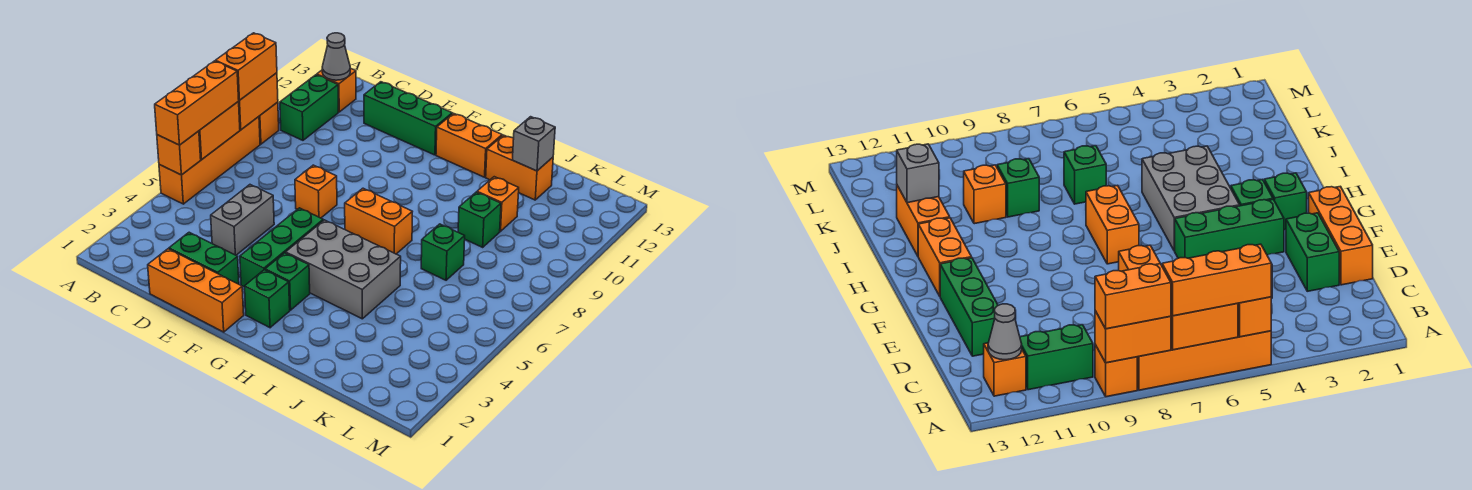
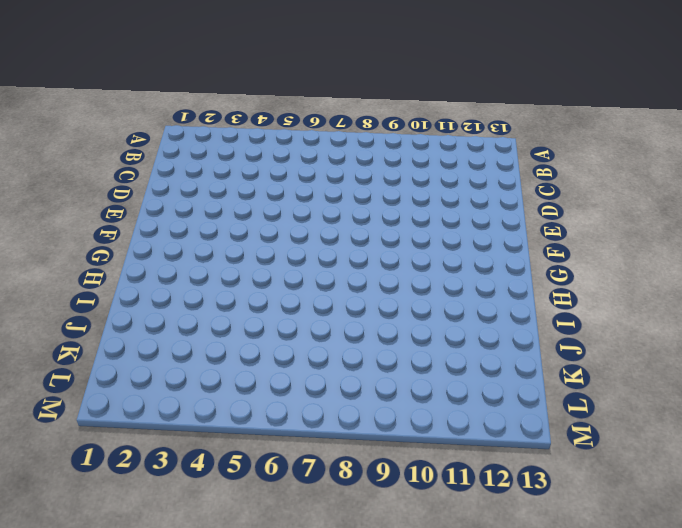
none -> orange 1x4 brick [159,117,260,204]
none -> orange 1x1 brick [259,102,279,144]
none -> green 1x2 brick [280,75,338,140]

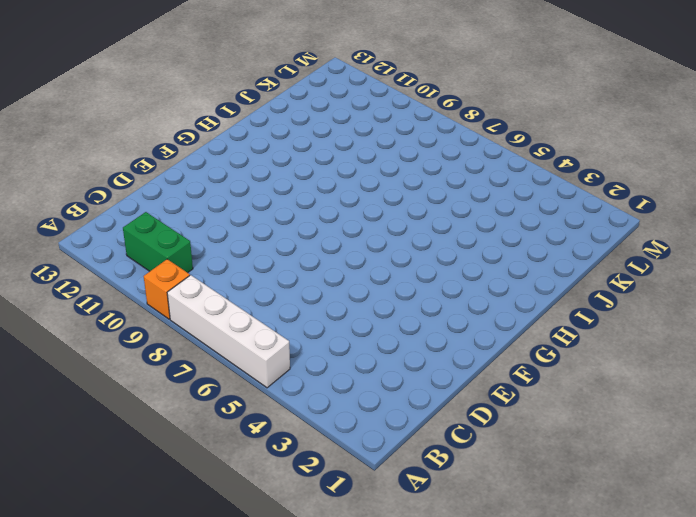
white 1x4 brick [167,275,290,388] -> orange 1x4 brick [159,117,260,204]
none -> orange 1x1 brick [316,68,356,112]
none -> orange 1x3 brick [148,249,244,332]
none -> green 1x2 brick [169,232,239,284]

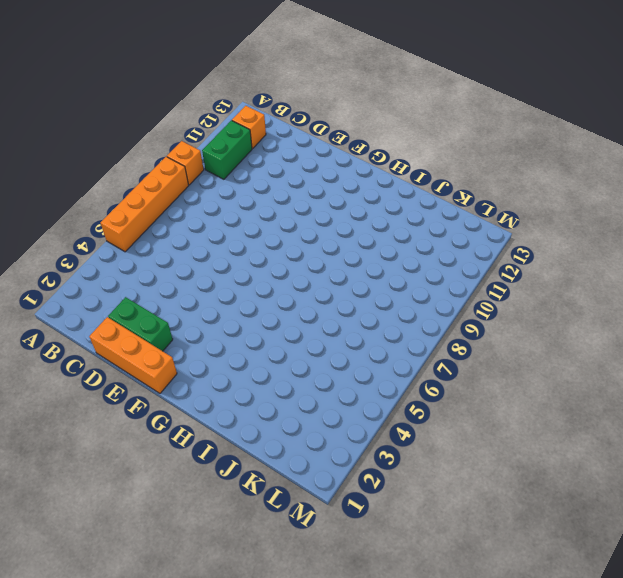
none -> grey 1x2 brick [211,185,274,255]
none -> green 1x3 brick [364,82,452,155]
none -> orange 1x1 brick [295,165,337,218]

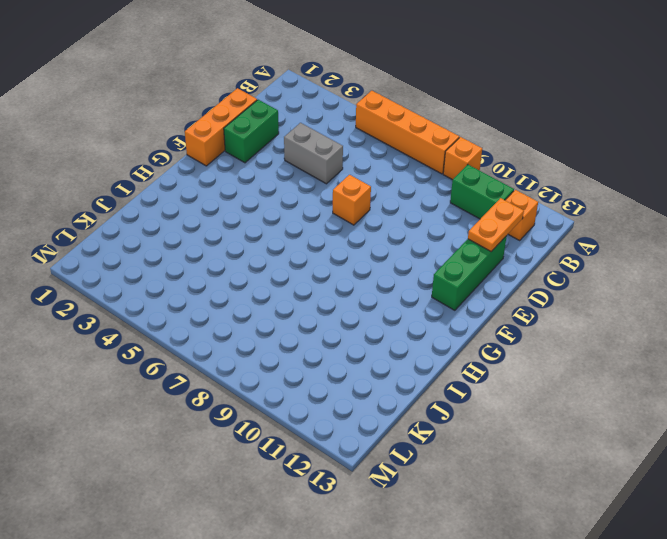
orange 1x2 plate [468,198,524,251] -> none
none -> green 1x3 brick [240,208,323,287]
none -> green 1x1 brick [245,270,290,328]
none -> green 1x1 brick [265,253,310,310]

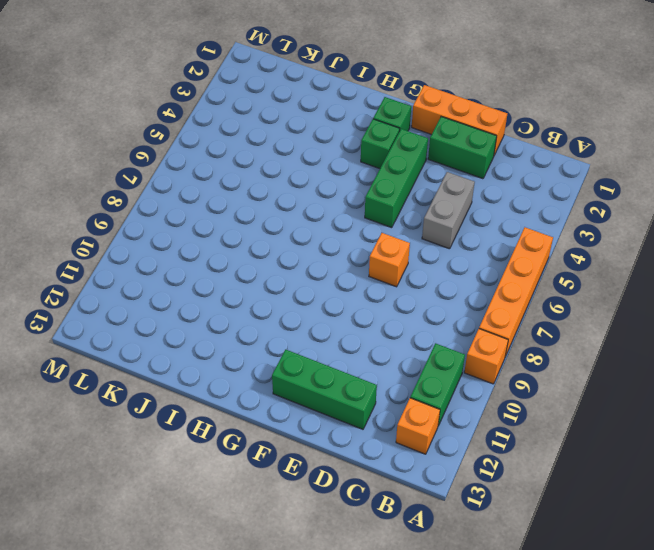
none -> grey 2x3 brick [286,220,401,319]
none -> orange 1x2 brick [345,188,412,254]
none -> orange 1x2 brick [436,113,502,177]

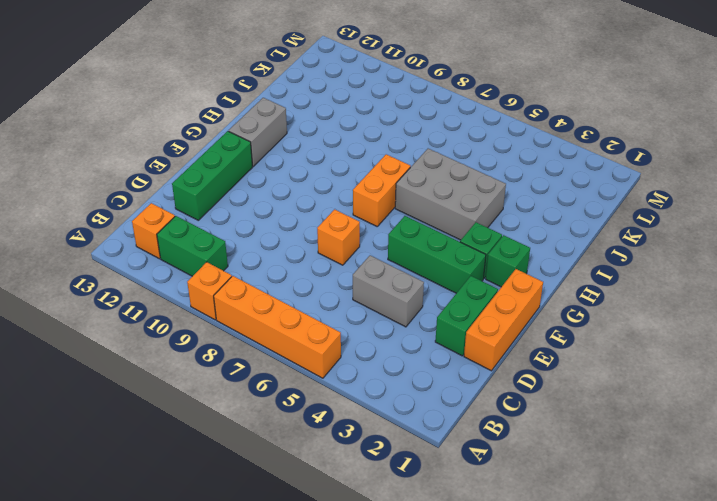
grey 1x2 brick [229,98,287,166] -> orange 1x2 brick [436,113,502,177]
grey 2x3 brick [395,149,506,240] -> grey 2x3 brick turned to [286,220,401,319]
none -> orange 1x2 brick [486,135,553,200]
none -> green 1x1 brick [421,224,465,280]
none -> green 1x1 brick [458,192,501,247]

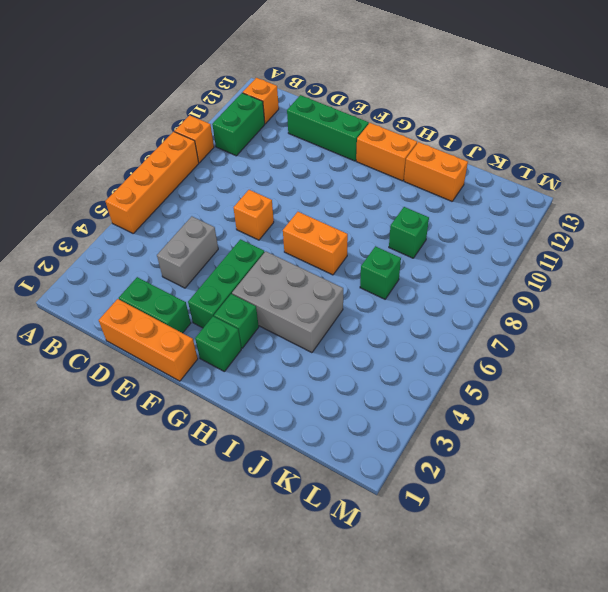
none -> orange 1x1 brick [477,177,519,231]
none -> orange 1x1 brick [157,131,201,175]
none -> orange 1x2 brick [199,102,240,160]

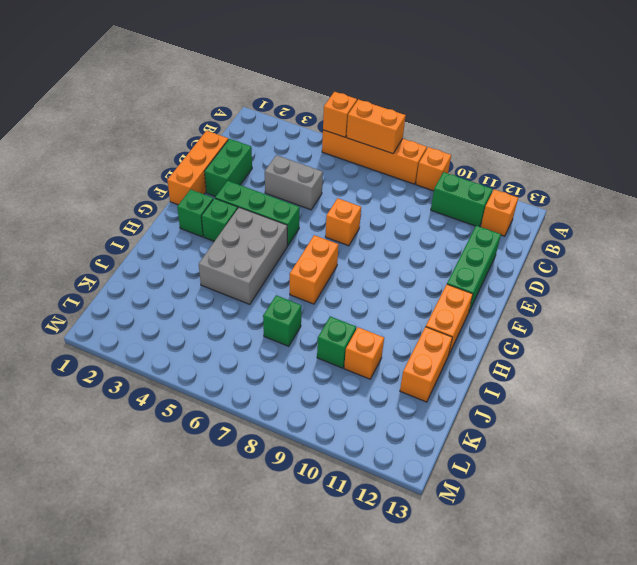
none -> orange 1x2 brick [238,73,278,130]
none -> grey 1x1 cone [322,33,350,80]
none -> grey 1x1 brick [512,117,555,171]

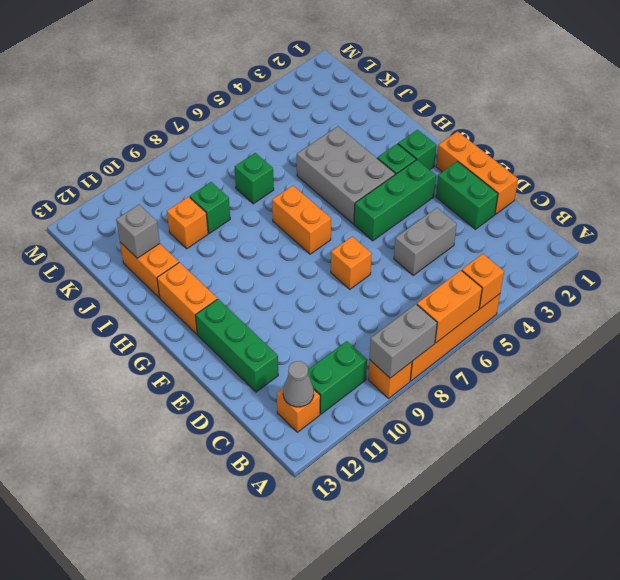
grey 1x2 brick [369,304,437,378] -> orange 1x2 brick [238,73,278,130]
none -> orange 1x3 brick [155,61,239,145]
none -> orange 1x2 brick [215,33,277,100]

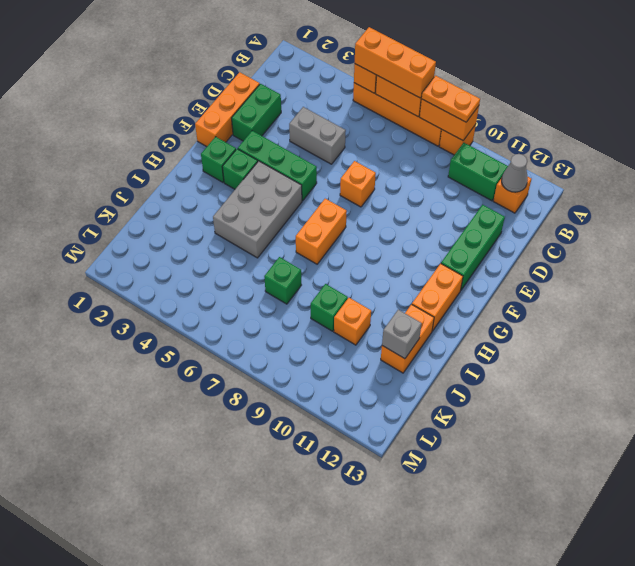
orange 1x2 plate [422,76,480,122] -> orange 1x2 brick [215,33,277,100]

